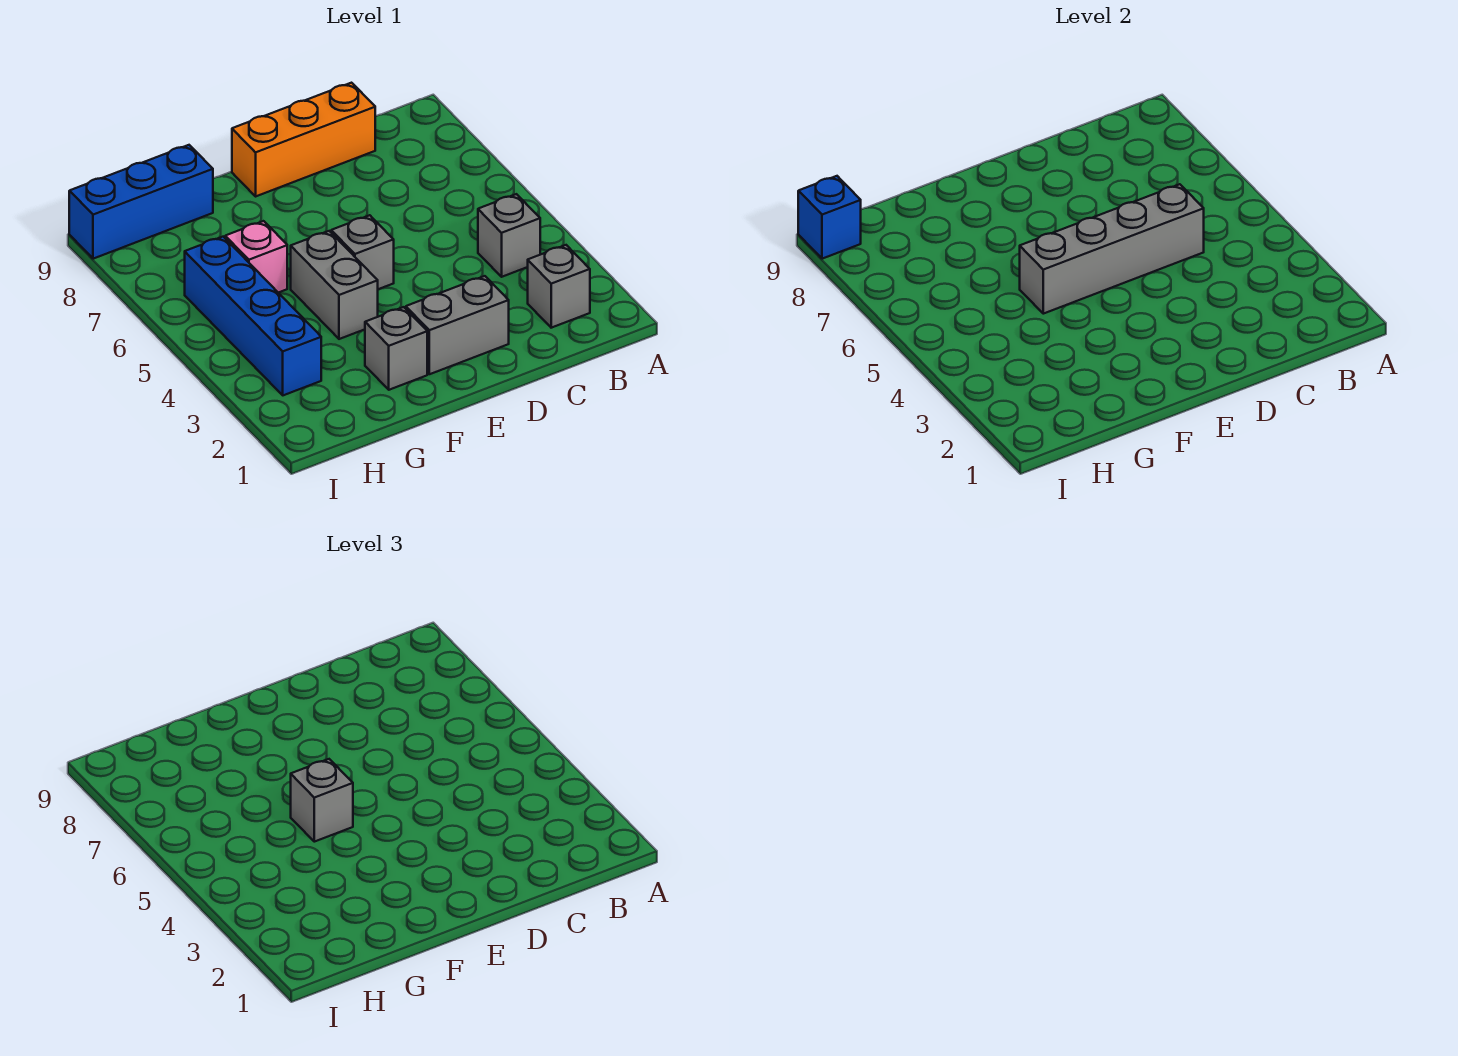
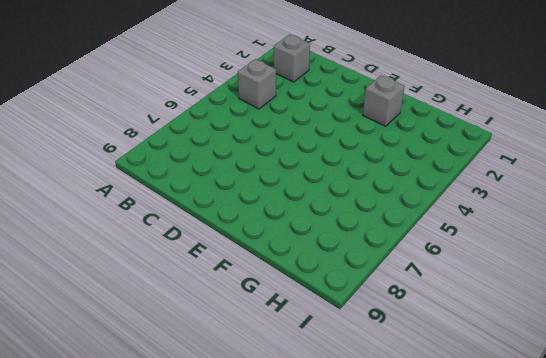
none -> orange 1x3 brick [232,83,375,196]
none -> grey 1x2 brick [406,276,509,374]
none -> grey 1x1 brick [331,215,394,289]

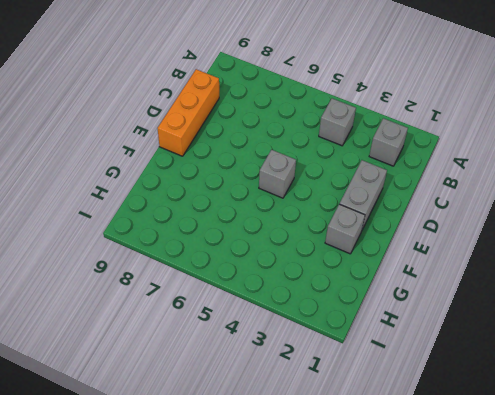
none -> grey 1x2 brick [291,231,378,339]
none -> pink 1x1 brick [225,221,287,293]
none -> blue 1x3 brick [69,145,213,259]

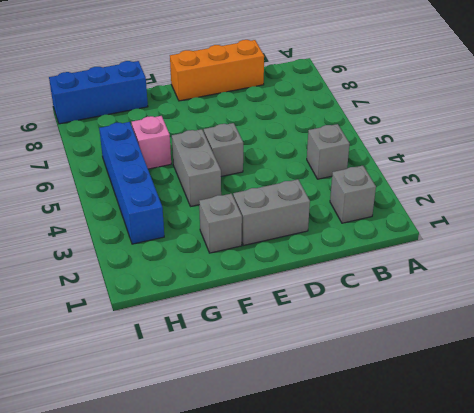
none -> grey 1x4 brick [1020,184,1204,314]
none -> blue 1x1 brick [798,176,861,259]
none -> grey 1x1 brick [291,759,353,842]

